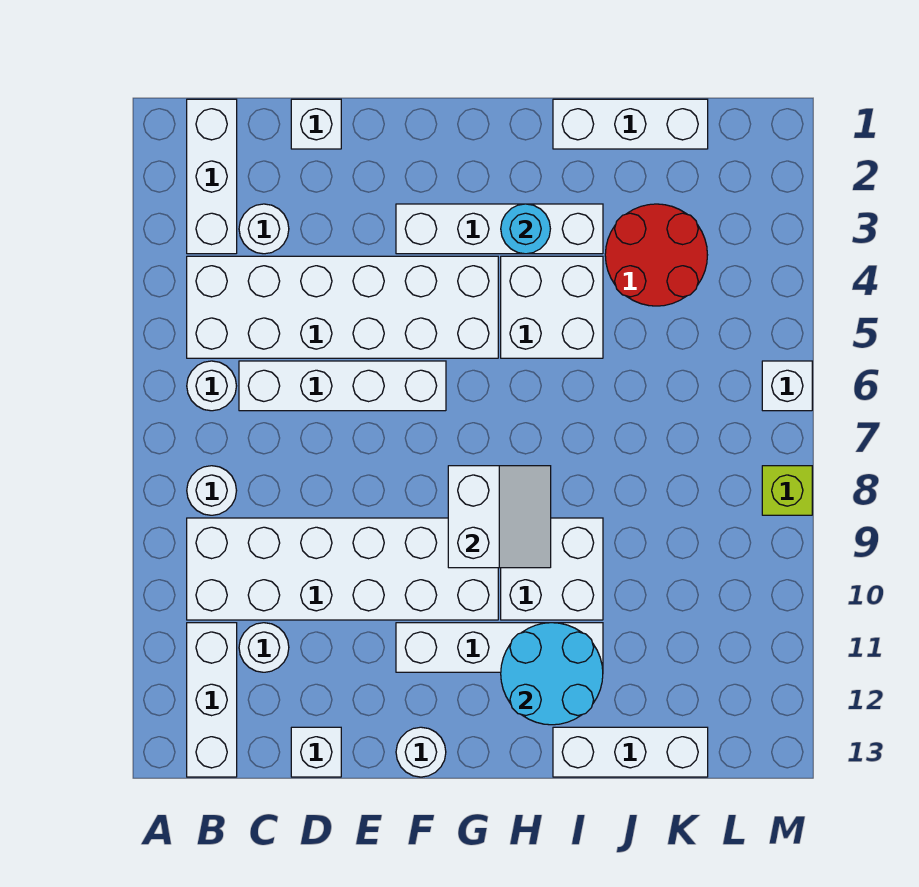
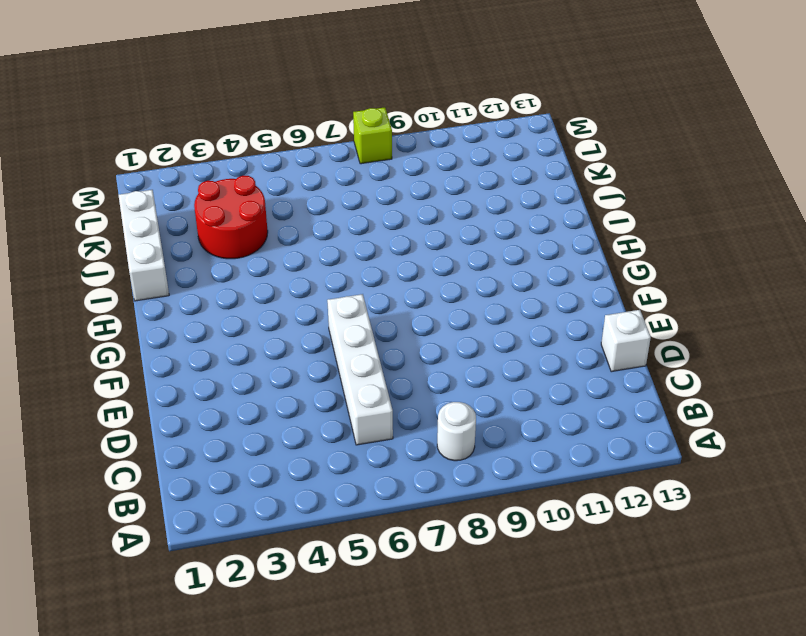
none -> white 1x3 brick [187,99,237,254]
none -> white 2x6 brick [187,256,498,358]
none -> white 1x1 round brick [187,361,236,411]

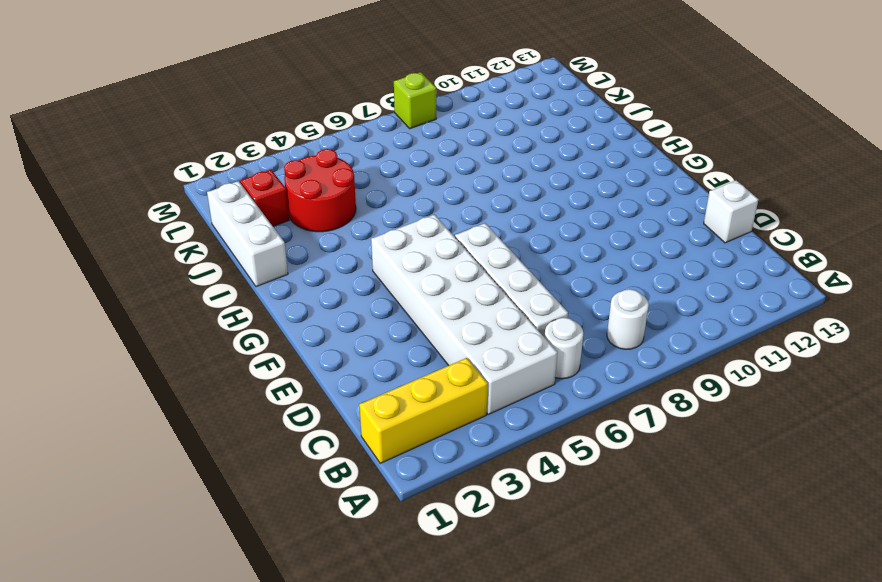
yellow 1x3 brick [359,358,488,463] -> white 1x3 brick [187,99,237,254]
red 1x1 brick [240,170,289,226] -> none
none -> white 2x6 brick [187,518,498,620]
none -> white 1x3 brick [187,623,237,777]
none -> white 1x1 round brick [239,204,289,254]

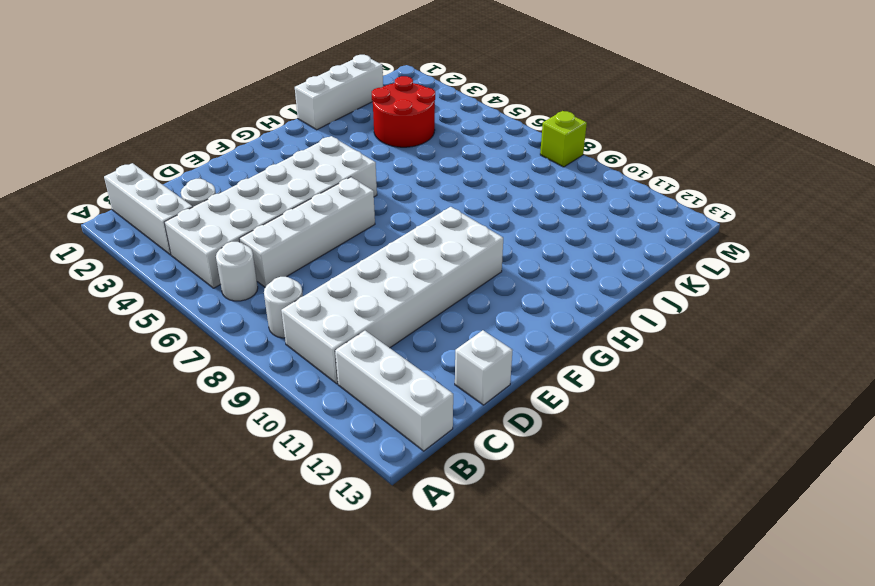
none -> white 1x1 round brick [239,623,289,672]
none -> white 1x1 brick [291,99,341,149]
none -> white 1x4 brick [396,204,603,254]

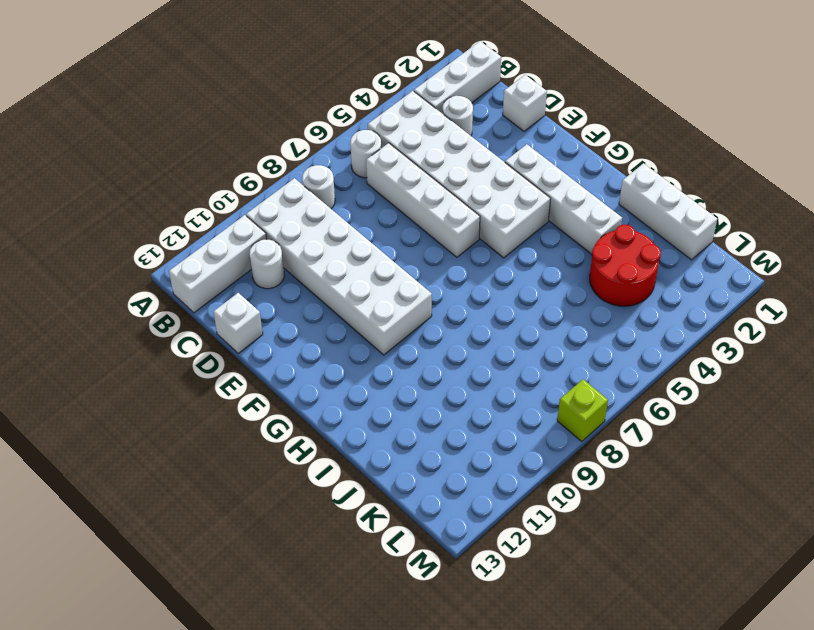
none -> white 1x4 brick [396,623,603,672]
none -> white 1x1 round brick [396,727,446,777]
none -> white 2x2 brick [501,256,603,358]

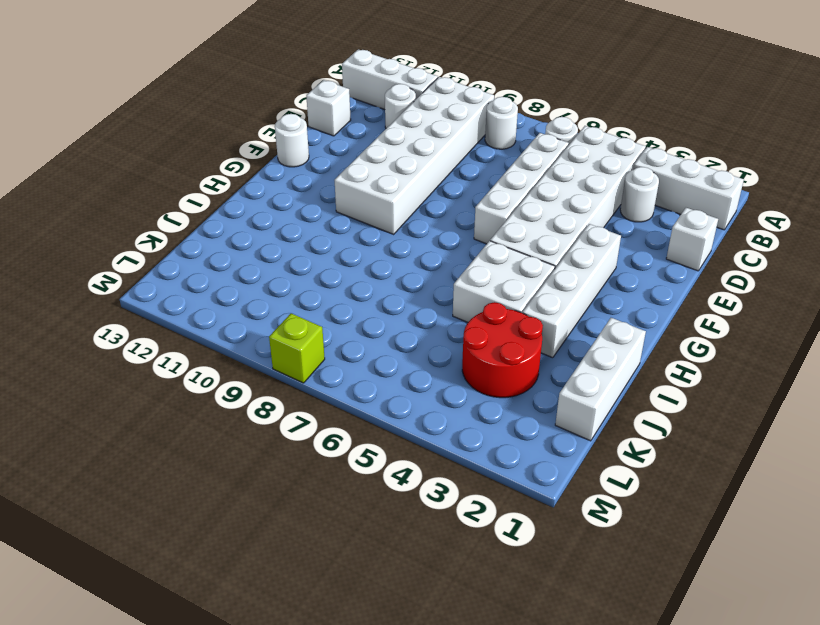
none -> white 1x4 brick [396,623,603,672]
none -> white 2x2 brick [501,518,603,620]
none -> white 1x3 brick [553,727,708,777]

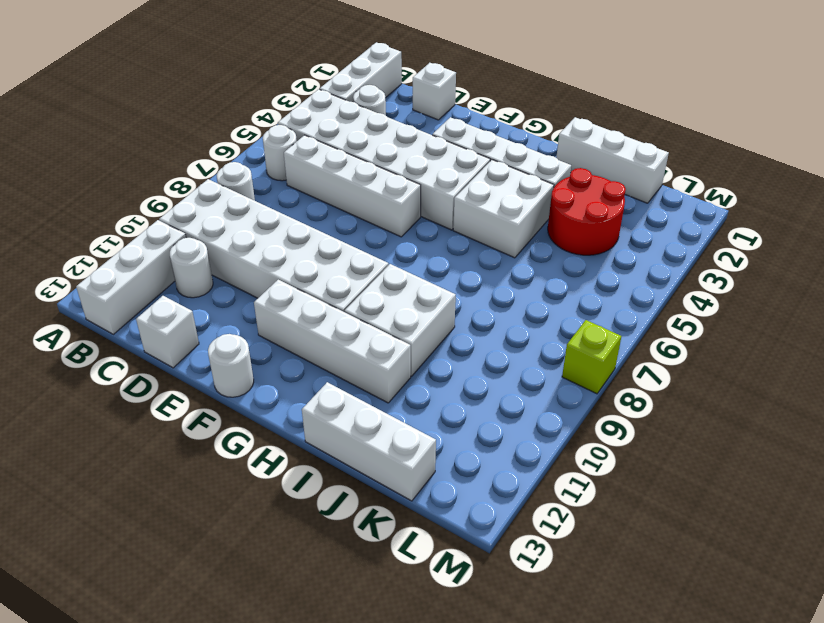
none -> white 1x1 brick [762,361,812,411]
none -> white 2x2 slope [448,466,551,568]
none -> cyan 1x1 round brick [501,204,550,254]

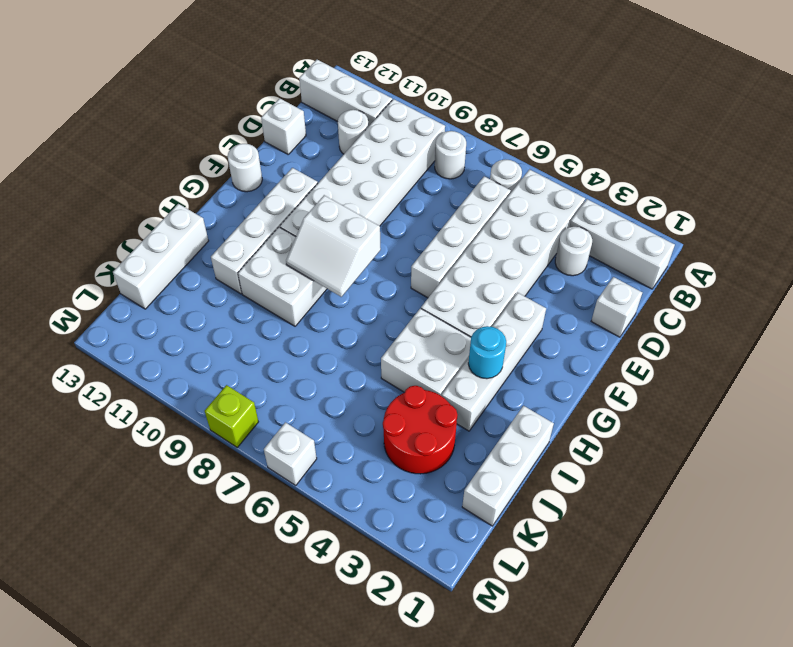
none -> cyan 2x2 round brick [501,623,603,725]

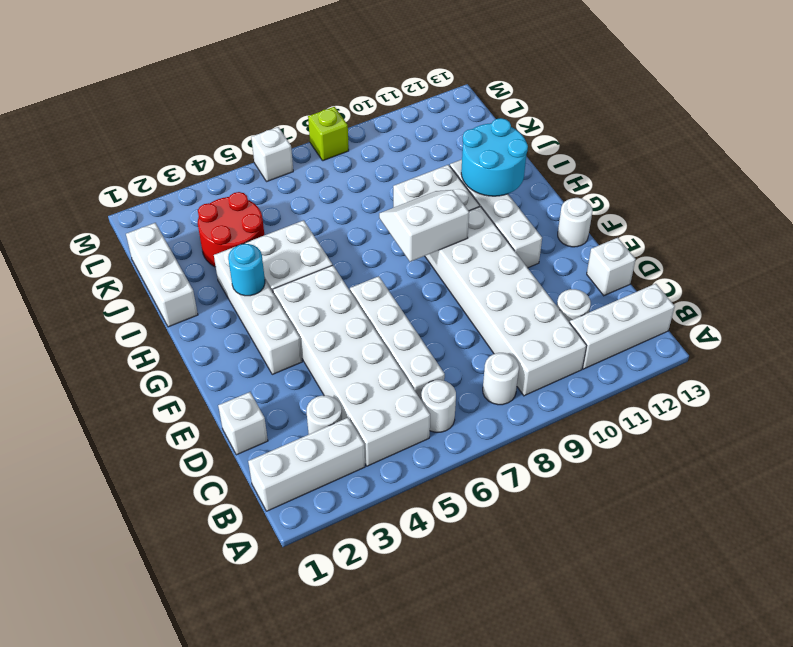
none -> white 1x3 brick [553,727,708,777]

